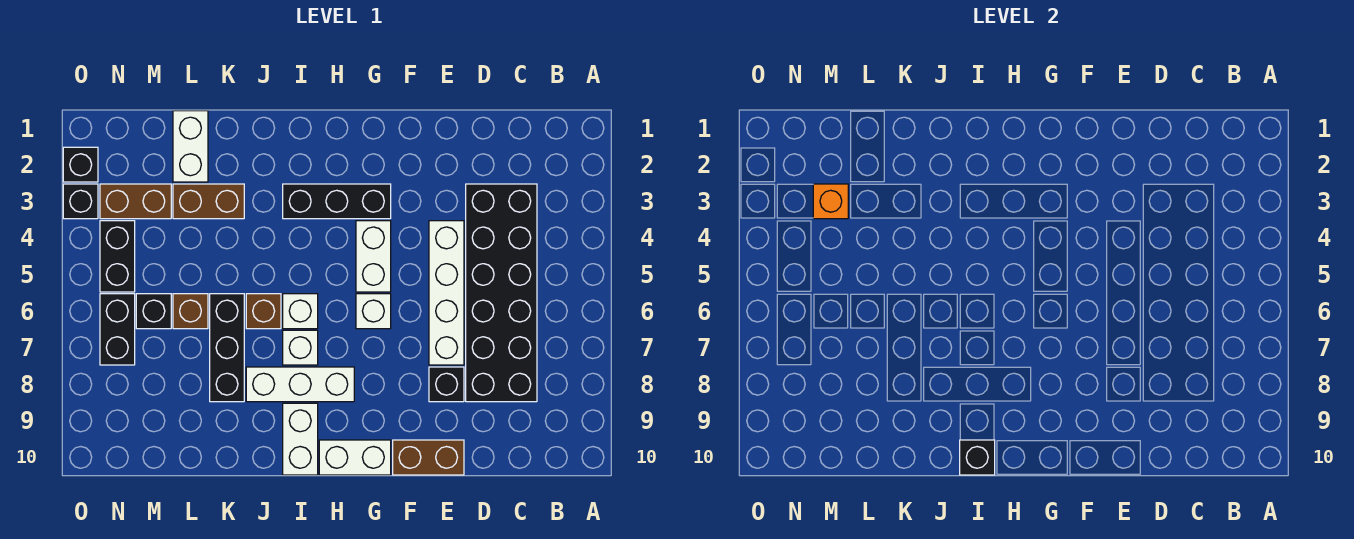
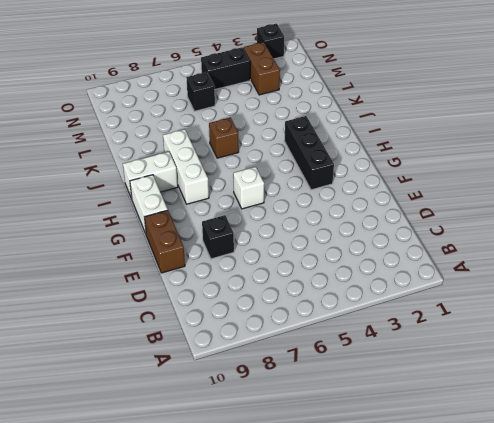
none -> black 2x6 brick [466,184,537,402]
none -> white 1x4 brick [429,221,464,365]
none -> white 1x2 brick [356,221,391,292]

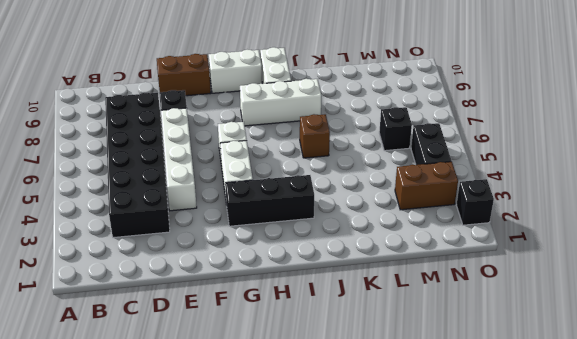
none -> white 1x1 brick [283,294,318,329]
none -> white 1x1 brick [283,330,318,365]
none -> brown 1x2 brick [173,184,244,219]

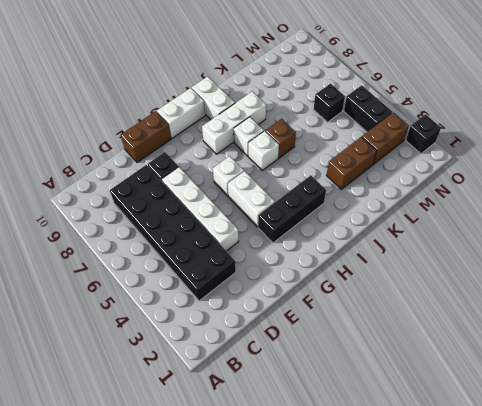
none -> black 1x3 brick [210,294,244,402]
none -> white 1x2 brick [173,111,208,182]
none -> brown 1x1 brick [173,294,208,329]

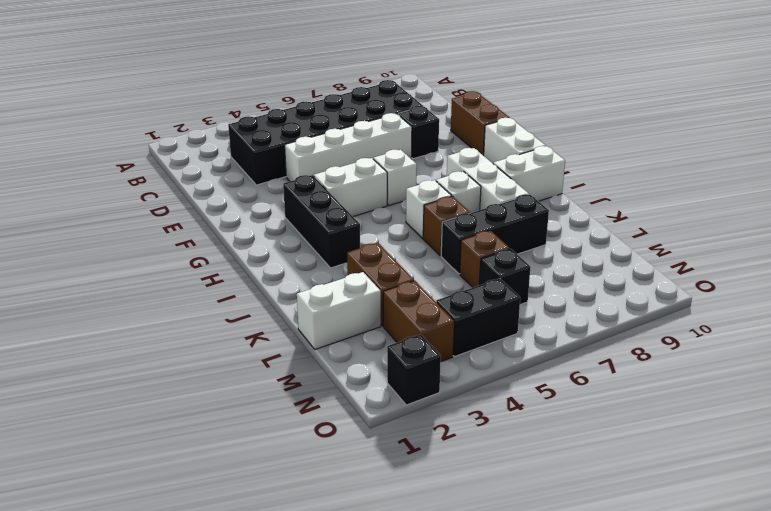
none -> black 1x2 brick [100,294,135,365]
none -> black 1x1 brick [63,184,98,219]
none -> black 1x1 brick [960,440,995,475]

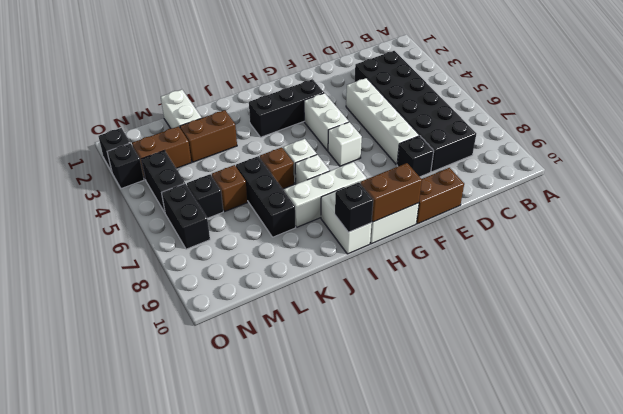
brown 1x2 brick [360,163,422,222] -> none
none -> orange 1x1 brick [813,184,848,219]

